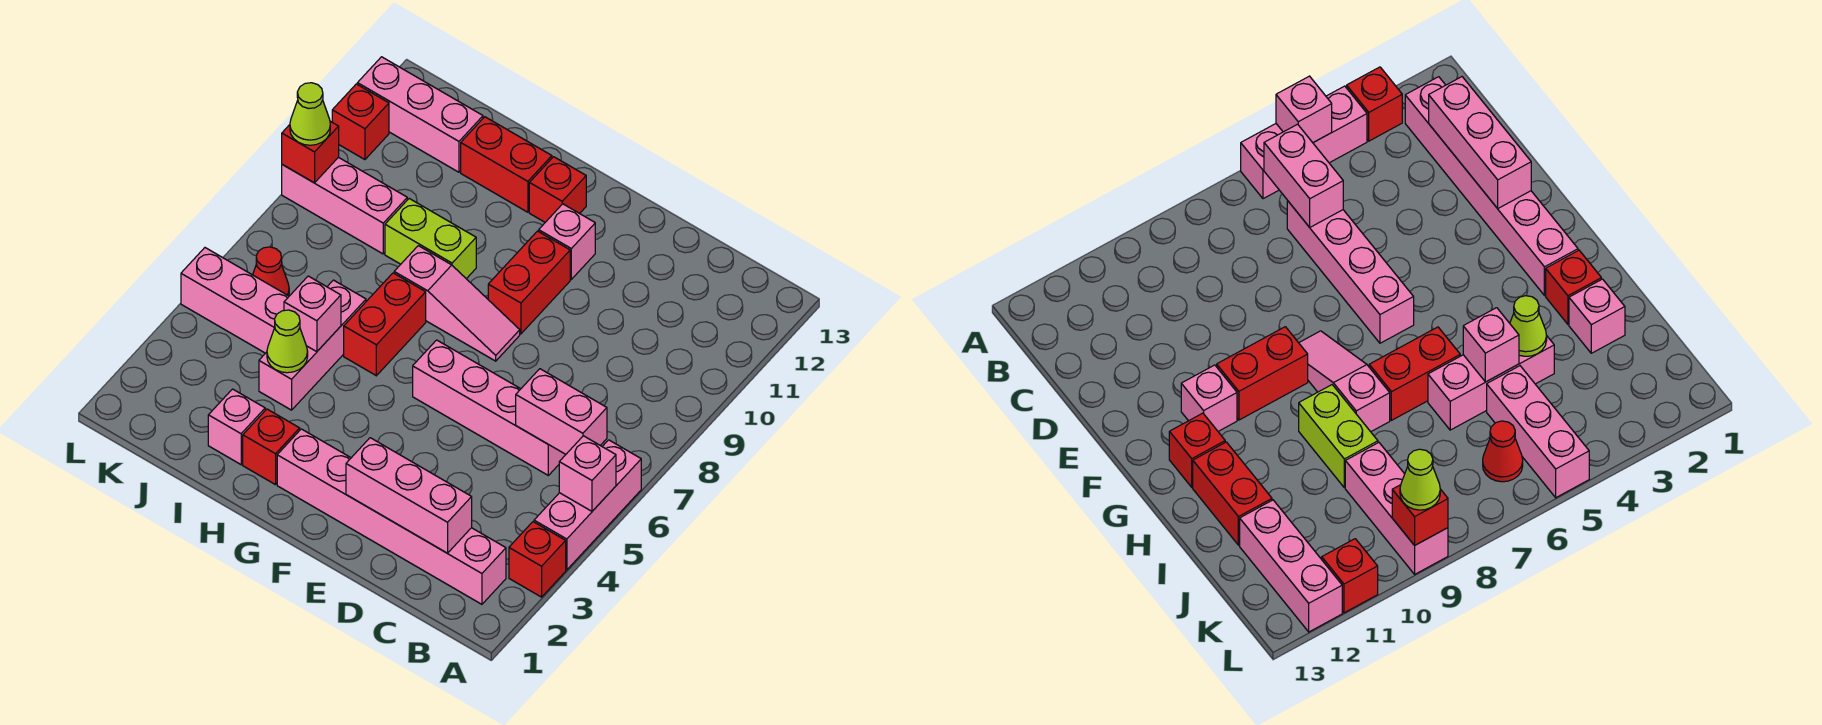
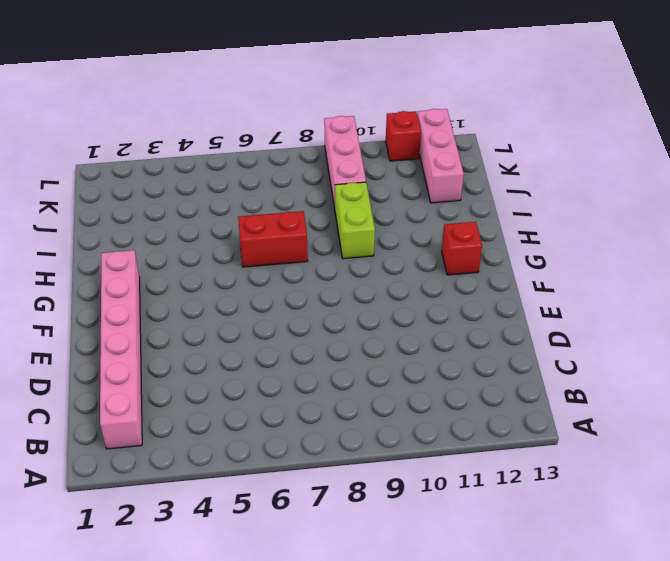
none -> red 1x1 brick [509,522,566,597]
none -> pink 1x3 brick [534,440,641,570]
none -> pink 1x4 brick [413,340,566,475]

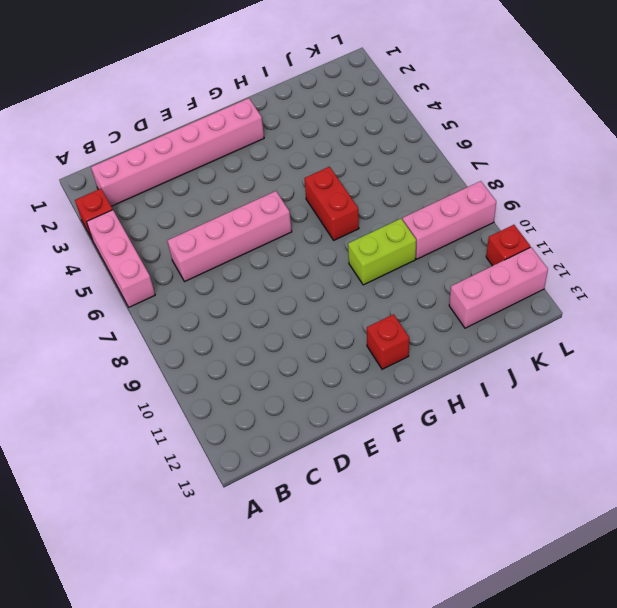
none -> pink 1x3 slope [394,246,520,361]
none -> red 1x2 brick [488,231,570,334]
none -> pink 1x1 brick [539,204,595,279]

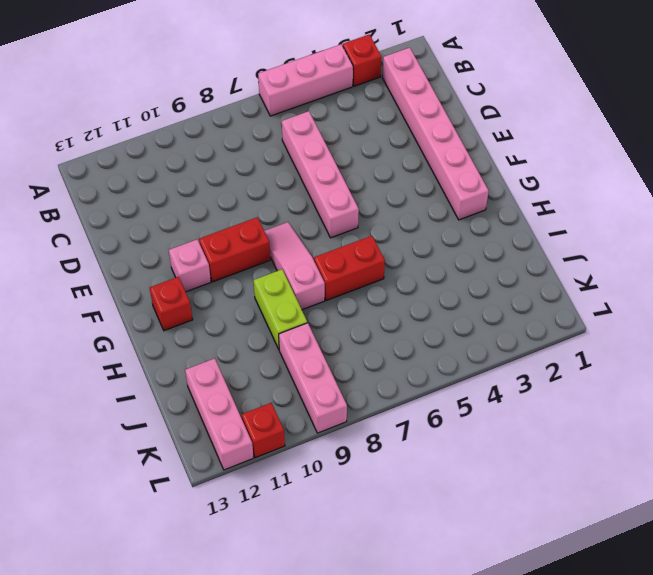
none -> red 1x1 brick [243,409,300,485]
none -> red 1x2 brick [461,117,552,212]
none -> pink 1x1 brick [208,389,265,464]

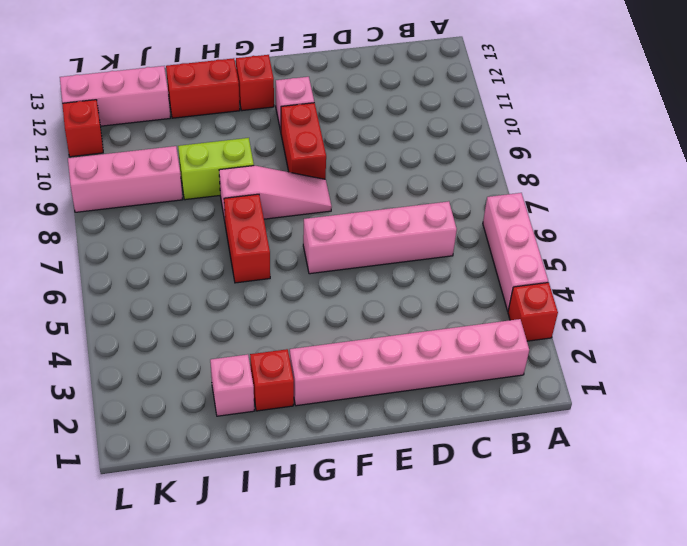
none -> pink 1x3 brick [259,280,366,410]
none -> pink 1x3 brick [181,248,289,353]
none -> red 1x1 cone [253,247,289,296]

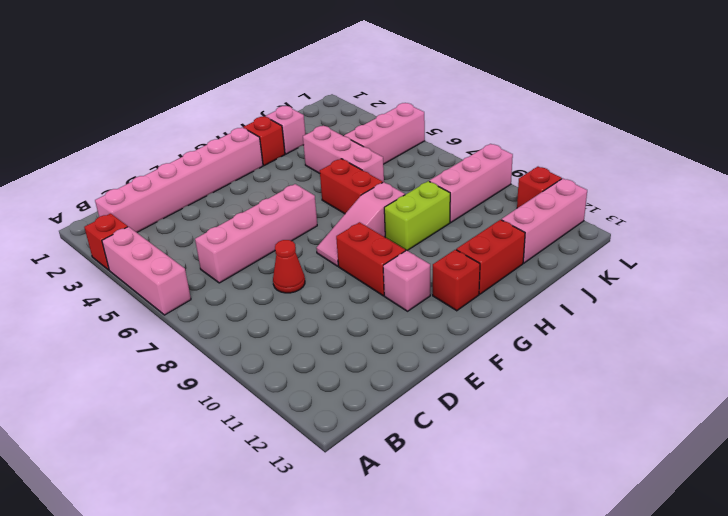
red 1x1 cone [273,240,305,293] -> red 1x1 cone moved to [253,247,289,296]
none -> pink 1x1 brick [559,436,616,511]
none -> pink 1x2 brick [516,369,607,454]
none -> pink 1x3 brick [346,438,472,553]

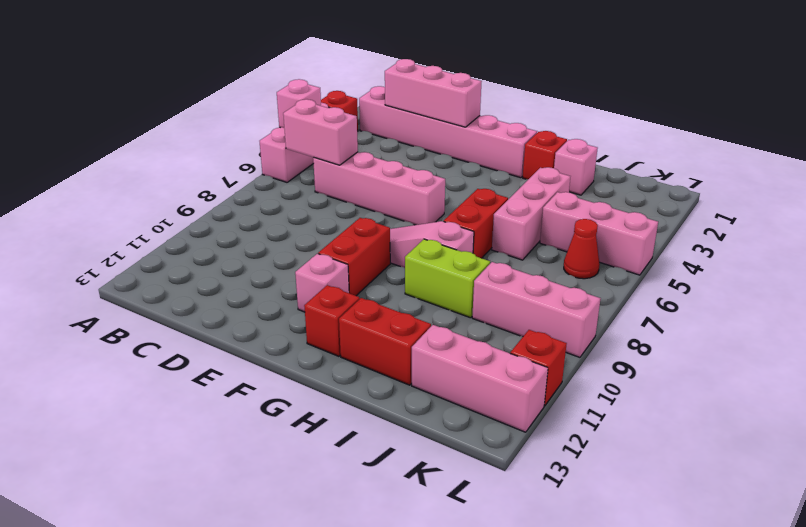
none -> lime 1x1 cone [267,310,308,373]
none -> pink 1x1 brick [284,276,341,352]
none -> red 1x1 brick [282,121,339,183]

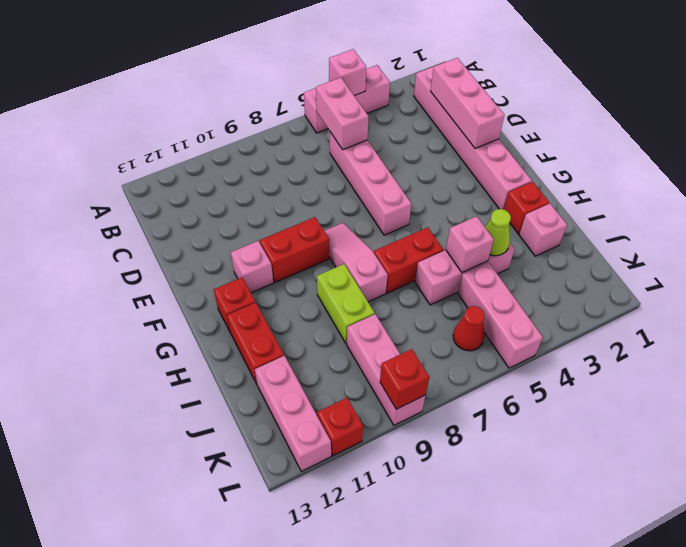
none -> red 1x1 brick [509,522,566,597]
none -> lime 1x1 cone [290,83,330,145]

